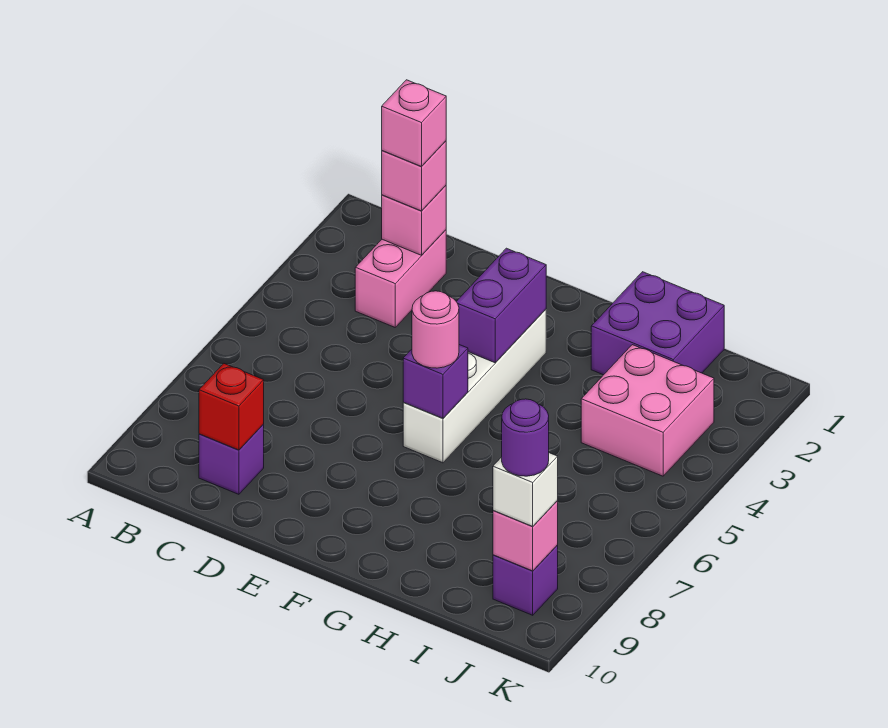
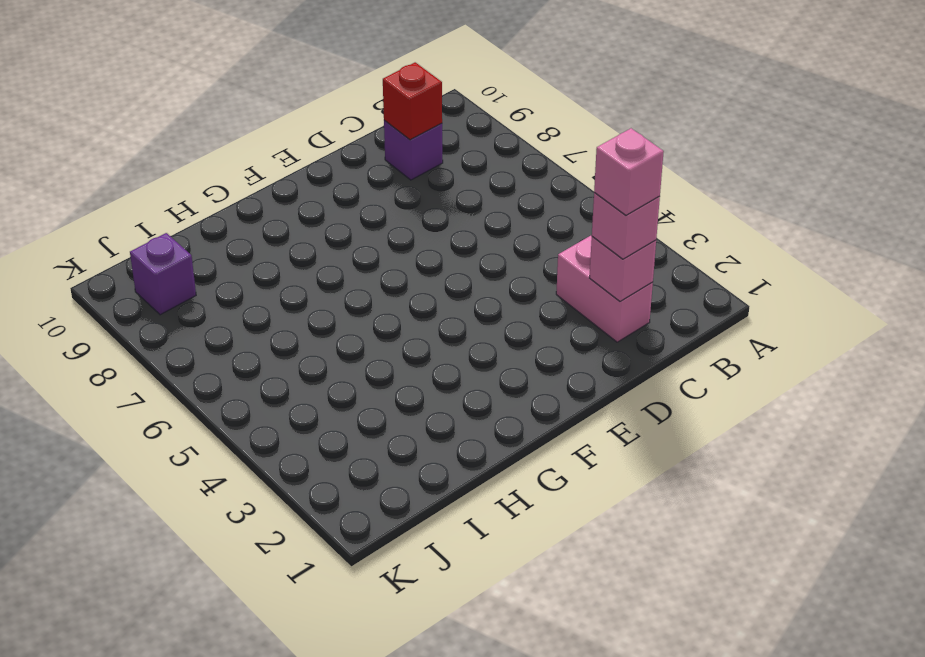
none -> white 1x4 brick [403,309,546,463]
none -> purple 2x2 brick [591,272,724,375]
none -> pink 2x2 brick [581,345,714,476]

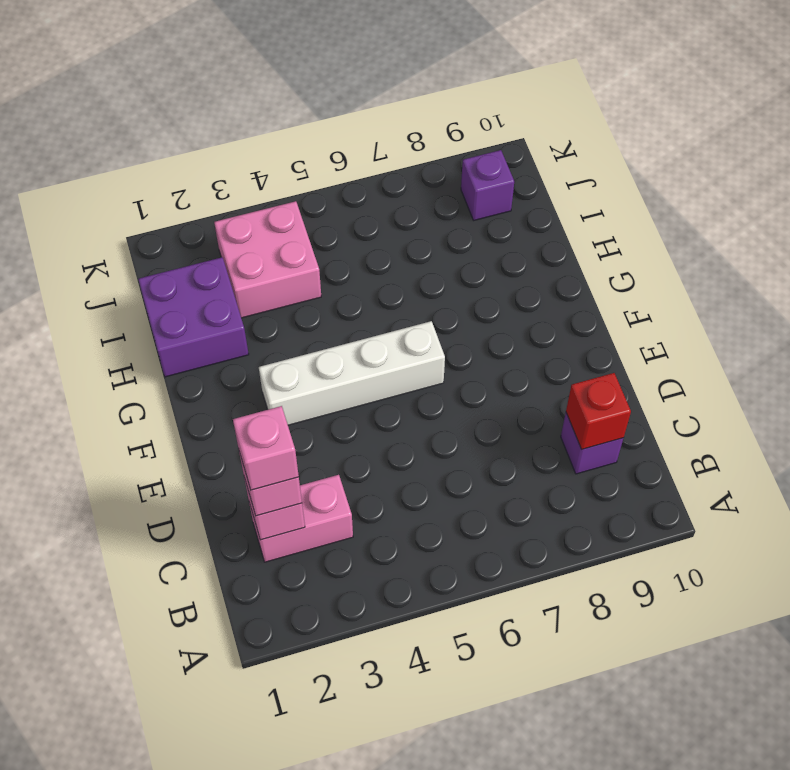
none -> purple 1x2 brick [456,248,546,363]
none -> purple 1x1 brick [403,345,468,418]
none -> pink 1x1 brick [493,501,558,571]

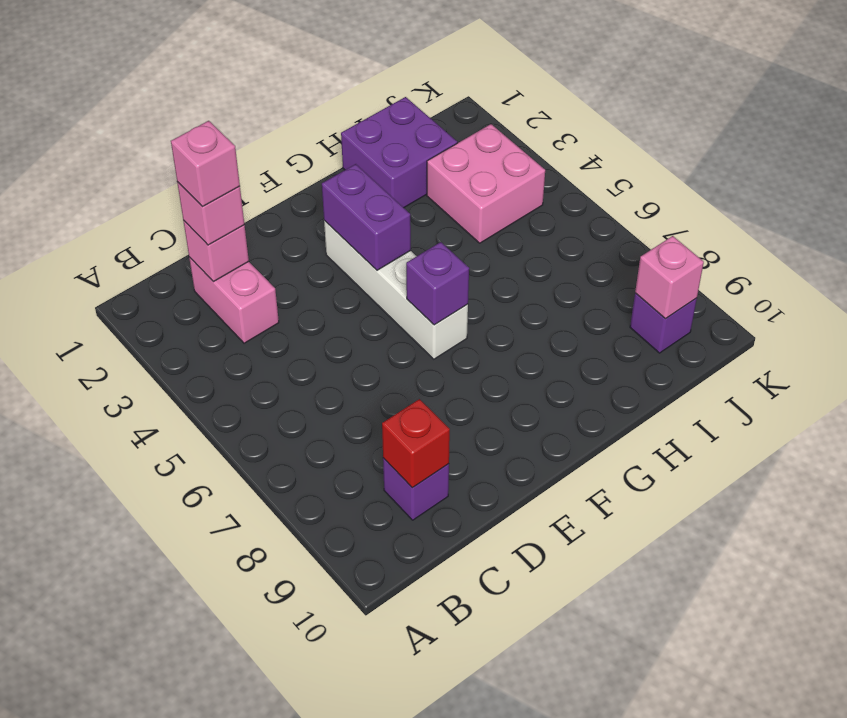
none -> pink 1x1 round brick [412,291,459,368]
none -> white 1x1 brick [493,453,558,527]
none -> purple 1x1 round brick [502,399,549,476]

